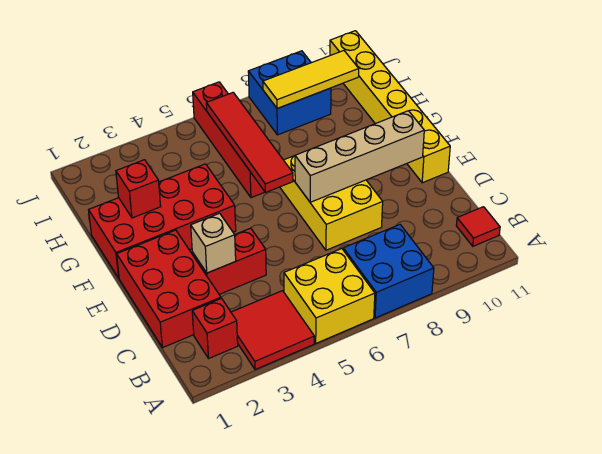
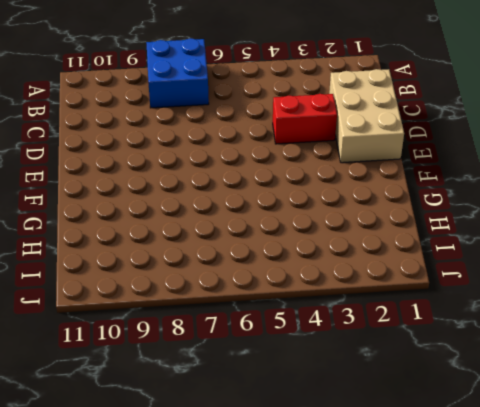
tan 2x3 brick [329,69,404,163] -> red 2x3 brick [117,230,221,348]
none -> red 2x2 tile [231,291,314,370]
none -> yellow 2x2 brick [284,249,375,343]
none -> red 1x1 brick [192,298,238,358]

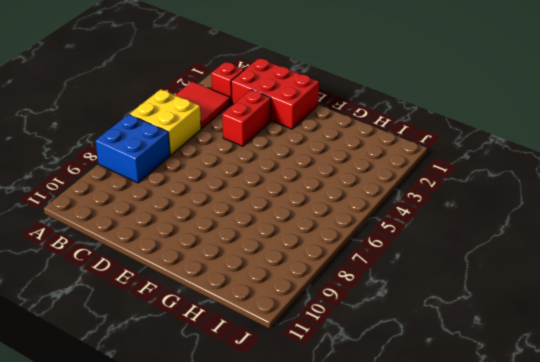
none -> red 1x1 tile [456,207,500,246]
none -> yellow 2x3 brick [280,156,383,250]
none -> yellow 1x6 brick [330,31,450,183]

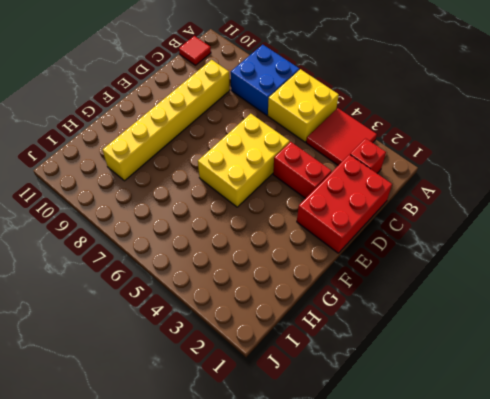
yellow 1x6 brick [103,60,230,181] -> yellow 1x6 brick moved to [330,31,450,183]
yellow 2x3 brick [198,114,290,207] -> yellow 2x3 brick moved to [280,156,383,250]
none -> red 2x4 brick [89,164,236,278]
none -> red 1x4 brick [193,82,265,198]
none -> blue 2x2 brick [248,51,331,135]

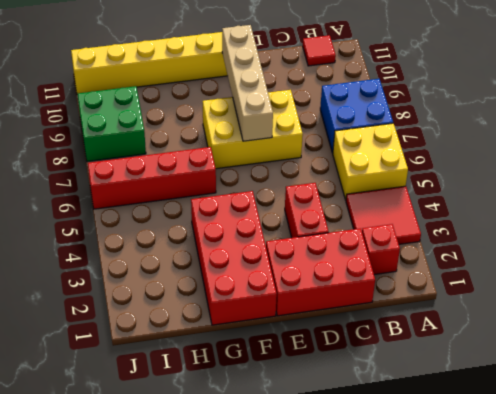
green 2x2 brick [78,86,146,162] -> blue 2x2 brick [248,51,331,135]
none -> tan 1x1 brick [191,213,236,273]
none -> red 1x4 tile [206,93,293,193]
none -> red 1x1 brick [116,160,161,218]

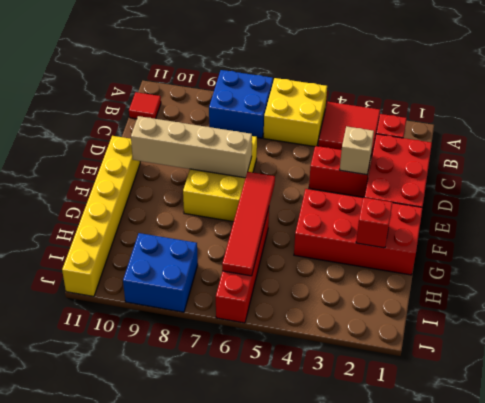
none -> yellow 1x3 tile [263,51,359,109]

